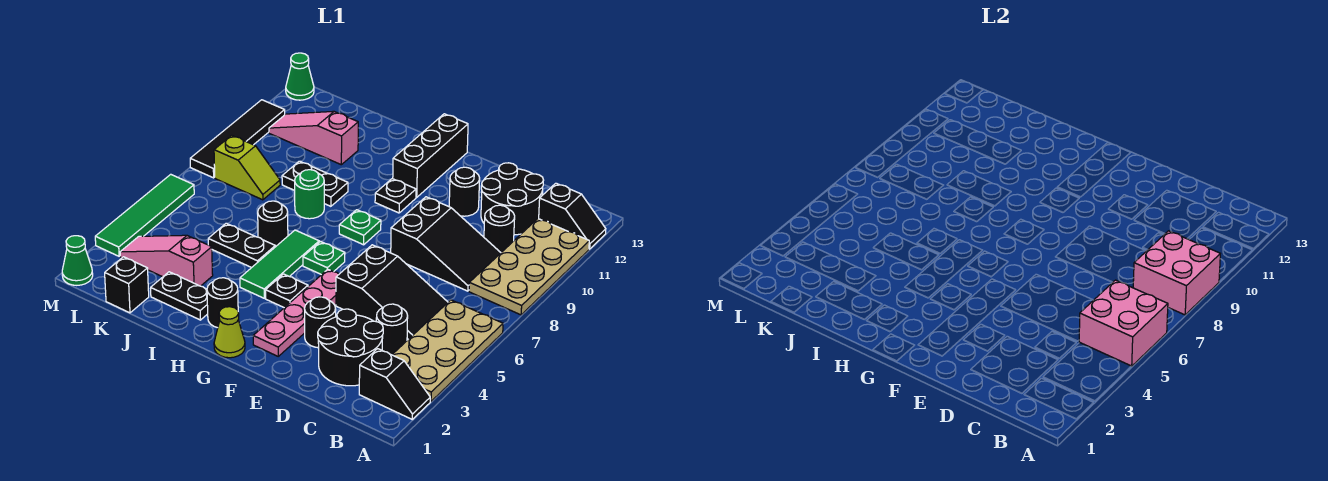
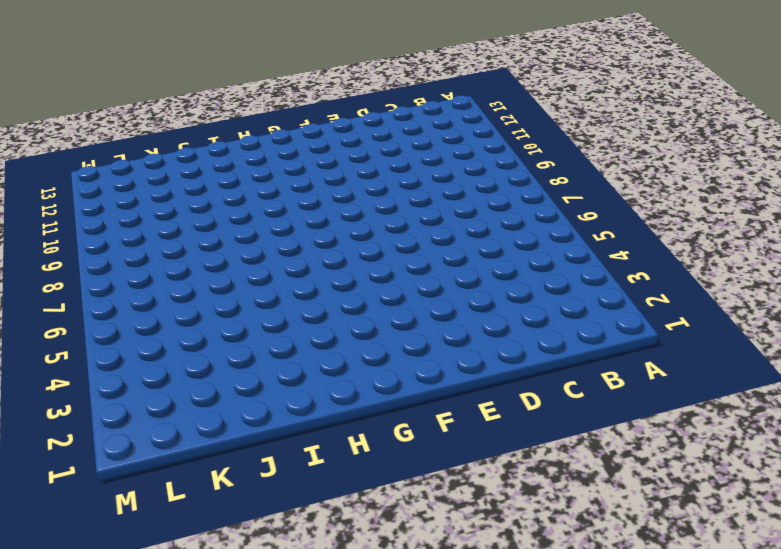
none -> black 1x2 slope [359,349,430,419]
none -> tan 2x4 plate [392,300,503,401]
none -> tan 2x4 plate [469,219,589,315]
none -> black 1x2 slope [539,183,606,249]

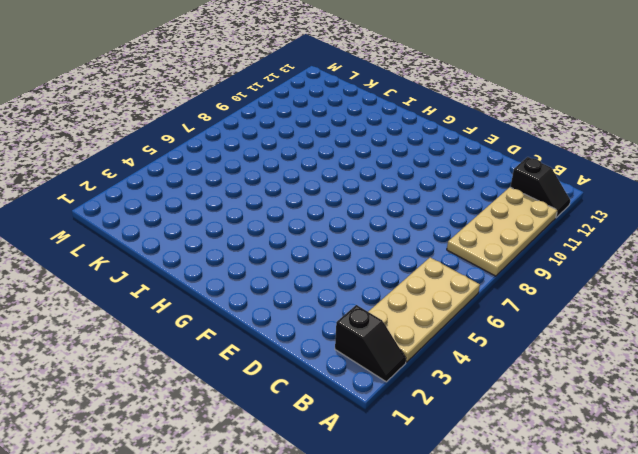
none -> black 2x2 round brick [318,309,383,386]
none -> black 1x1 round brick [376,304,408,355]
none -> black 2x3 slope [336,245,448,339]
none -> black 2x3 slope [391,197,501,291]

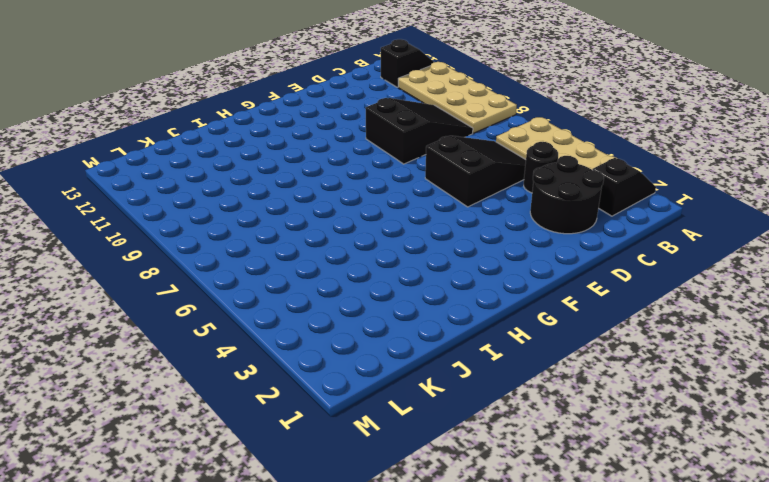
none -> black 1x1 round brick [484,205,515,252]
none -> black 2x2 round brick [481,163,543,235]
none -> black 1x1 round brick [305,297,336,348]
none -> black 1x1 round brick [449,167,480,216]

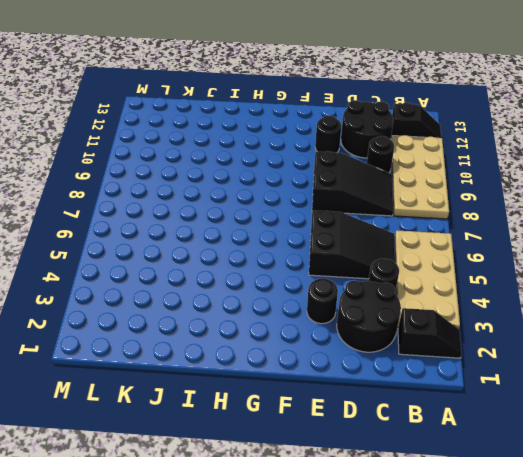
none -> pink 1x4 plate [253,269,339,356]
none -> lime 1x1 cone [214,307,245,358]
none -> black 1x1 plate [266,274,308,308]
none -> green 1x1 plate [303,242,345,275]

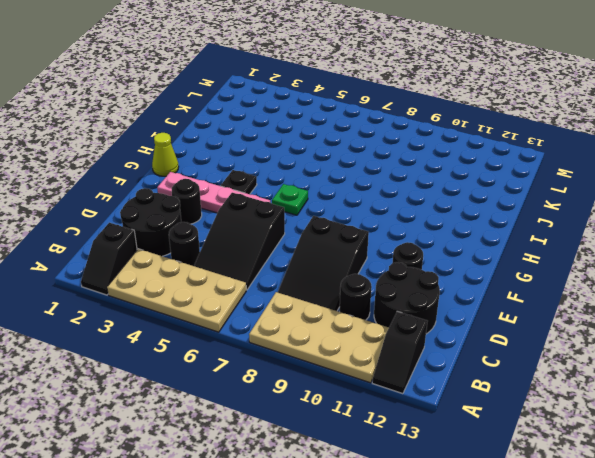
none -> green 1x1 plate [339,210,381,245]
none -> black 1x1 plate [375,179,416,213]
none -> black 1x3 brick [393,114,468,197]
none -> black 1x1 round brick [207,278,238,328]

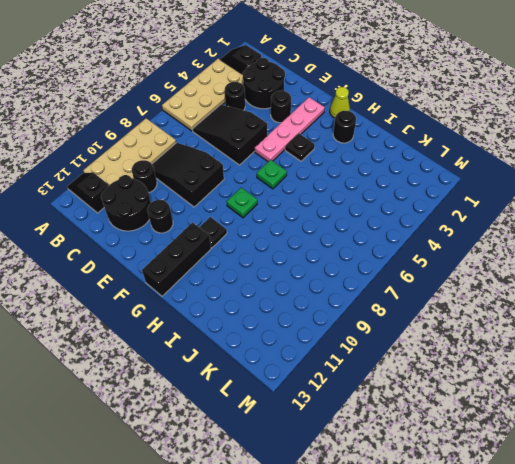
none -> green 1x3 tile [240,230,319,298]
none -> black 1x2 plate [151,272,208,320]
none -> black 1x2 plate [208,223,275,268]
none -> black 1x1 round brick [258,201,288,247]

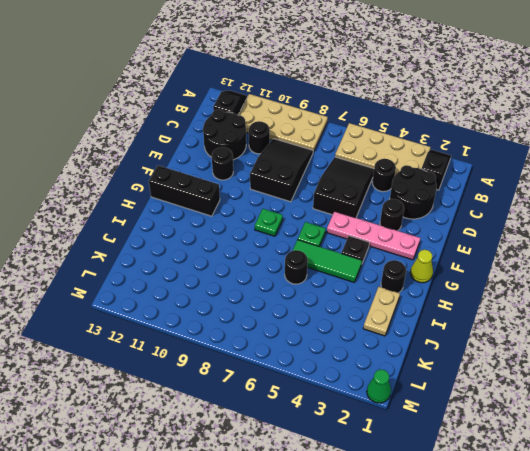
tan 1x2 plate [363,287,400,336] -> black 1x2 plate [151,272,208,320]
none -> black 1x1 plate [375,179,416,213]
none -> black 1x2 plate [208,223,275,268]
none -> green 1x1 round brick [295,170,324,219]
none -> black 1x2 plate [282,161,348,206]

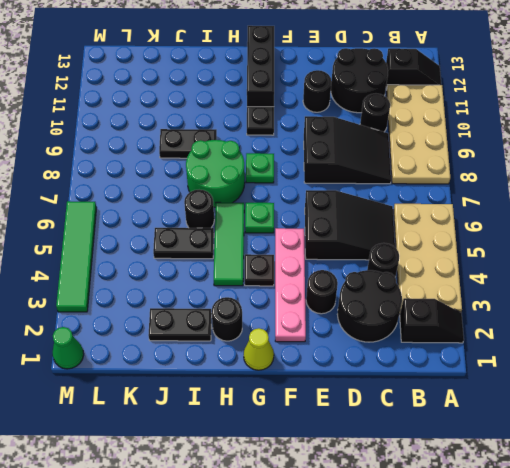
green 2x2 round brick [186,140,245,207] -> green 1x1 round brick [295,170,324,219]
none -> pink 1x3 slope [120,235,213,286]
none -> pink 1x3 slope [269,111,358,165]
none -> black 1x1 brick [105,257,149,313]
none -> lime 1x2 slope [214,135,280,200]

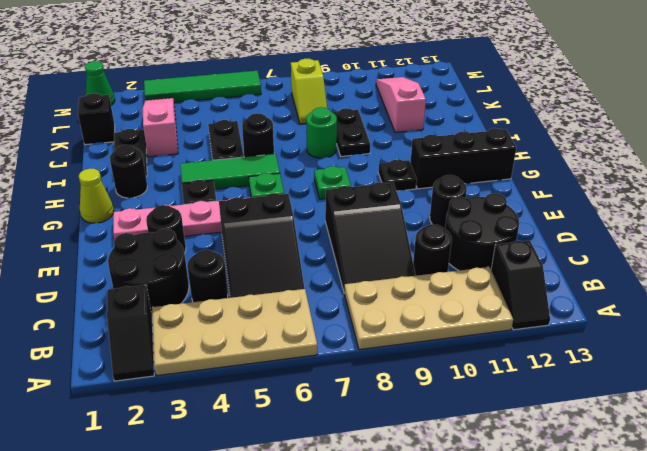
none -> black 1x4 tile [190,100,285,178]
none -> green 1x1 cone [286,53,314,100]
none -> pink 2x2 brick [1079,280,1168,366]
none -> pink 2x2 brick [1133,231,1220,315]

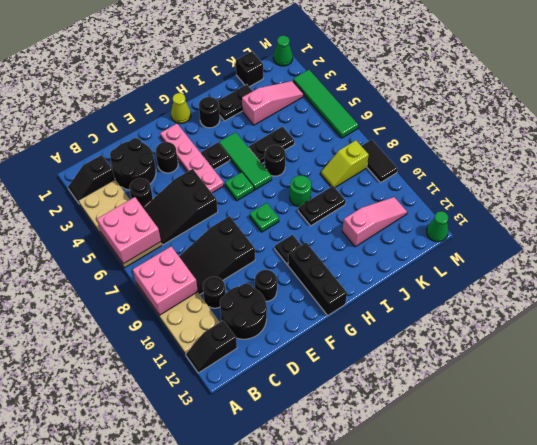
black 1x2 tile [362,140,397,182] -> black 1x4 tile [190,100,285,178]

